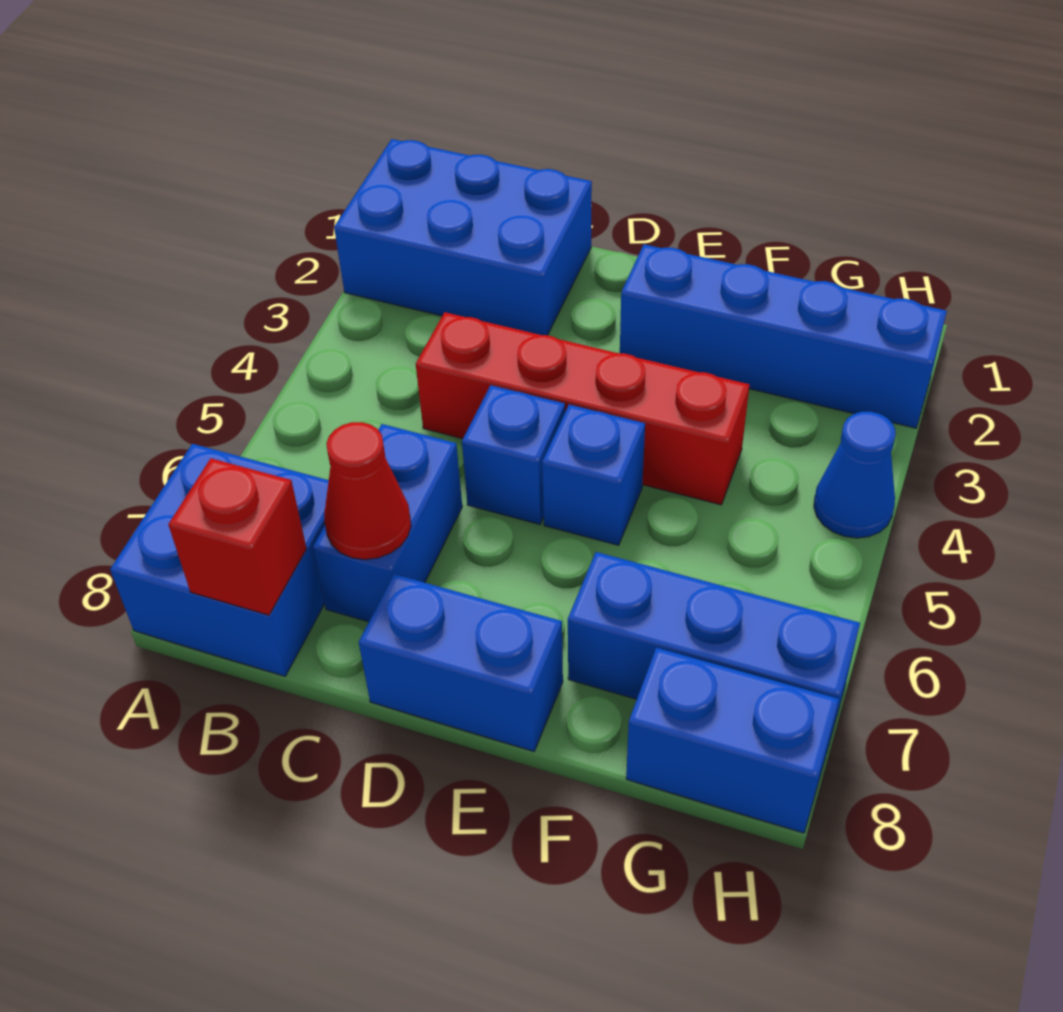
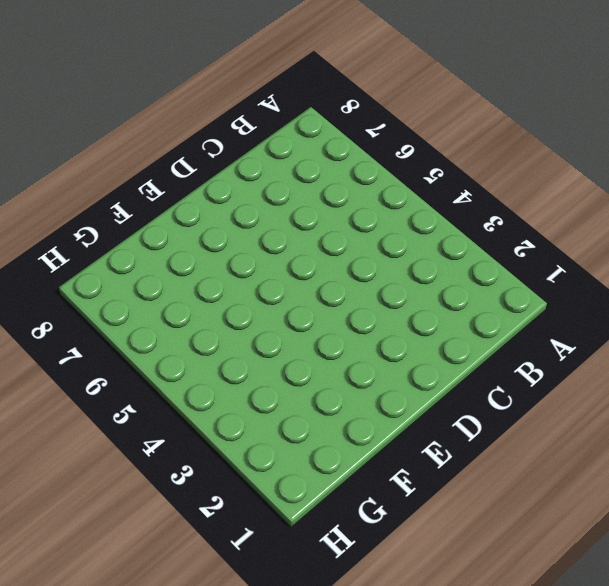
none -> blue 2x3 brick [334,139,592,335]
none -> blue 2x2 brick [110,444,329,676]
none -> red 1x4 brick [416,312,749,505]

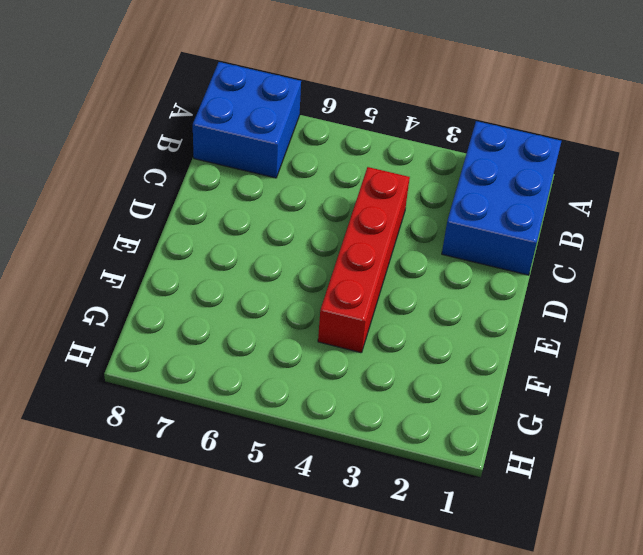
none -> blue 1x2 brick [313,424,462,622]
none -> blue 1x1 brick [462,385,565,524]
none -> blue 1x2 brick [359,574,563,751]

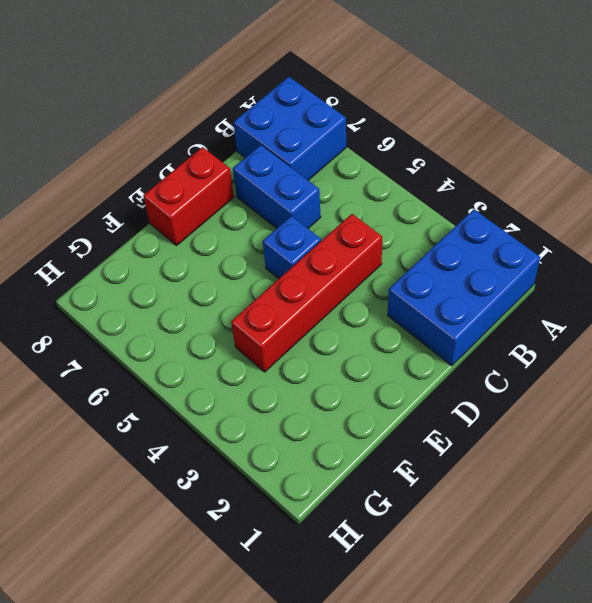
red 1x2 brick [143,147,234,245] -> blue 1x2 brick [359,574,563,751]
none -> blue 1x4 brick [620,244,947,428]
none -> blue 1x1 brick [542,405,645,545]
none -> blue 1x3 brick [568,552,860,746]

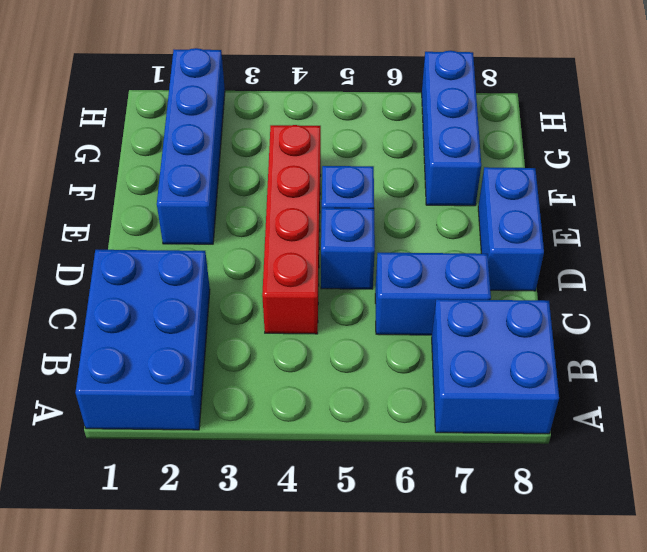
none -> blue 1x2 brick [626,648,839,833]
none -> blue 1x1 cone [814,412,895,538]
none -> red 1x1 brick [168,458,307,615]

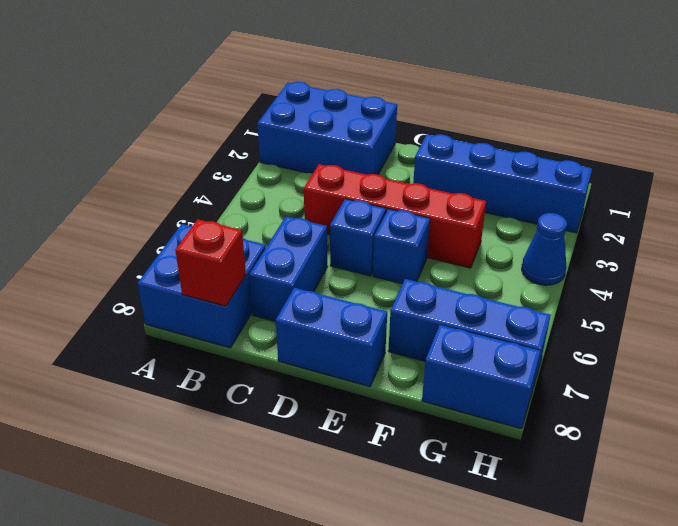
none -> red 1x1 cone [324,422,411,559]

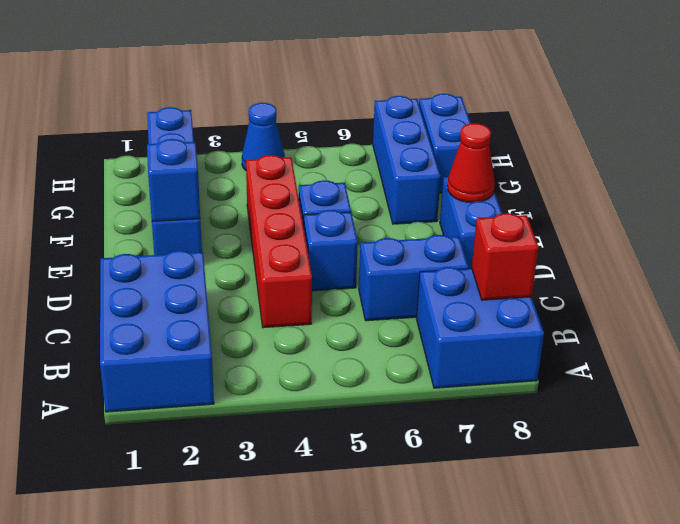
blue 1x1 brick [147,139,200,222] -> none
red 1x1 cone [447,123,495,203] -> red 1x1 cone moved to [324,422,411,559]

